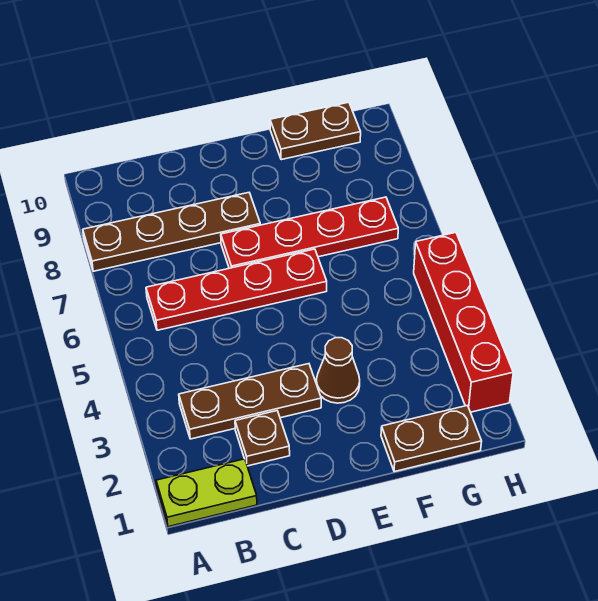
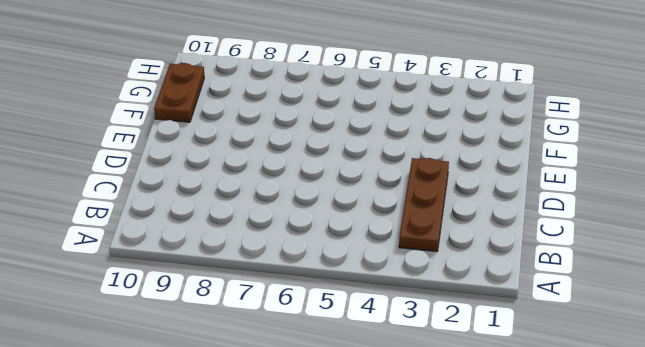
none -> lime 1x2 plate [156,459,257,527]
none -> brown 1x4 plate [83,193,260,271]

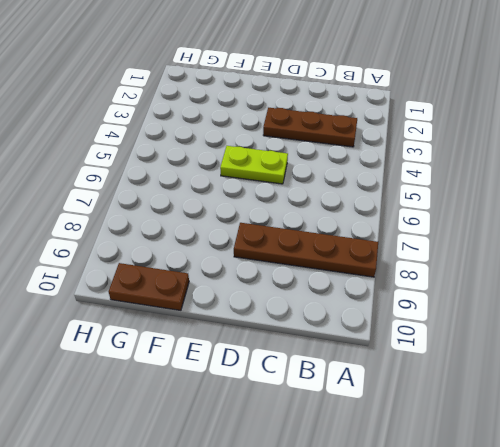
lime 1x2 plate [220,146,288,184] -> lime 1x2 plate moved to [156,459,257,527]
none -> red 1x4 plate [146,249,327,330]
none -> brown 1x1 plate [235,411,290,466]

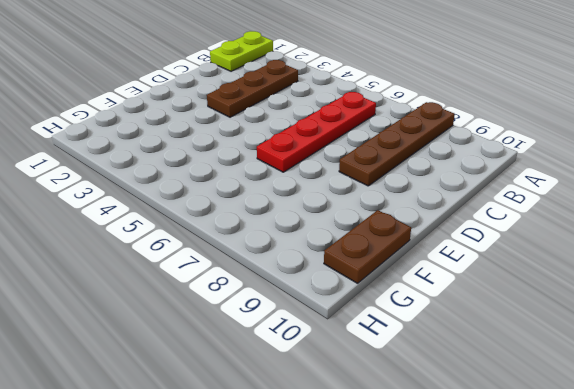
none -> brown 1x1 plate [235,411,290,466]
none -> red 1x4 plate [221,197,398,268]

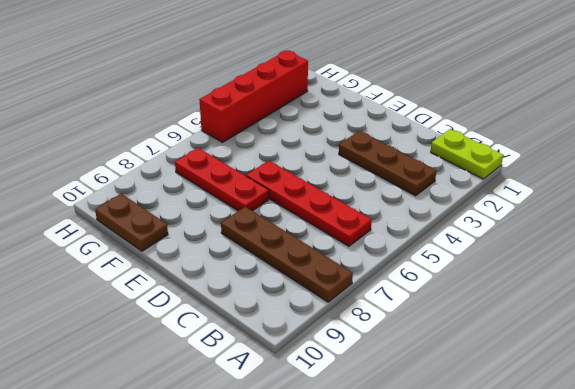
red 1x3 plate [175,148,269,211] -> red 1x4 plate [221,197,398,268]
none -> brown 1x1 plate [235,411,290,466]
none -> brown 1x1 cone [316,338,360,403]

